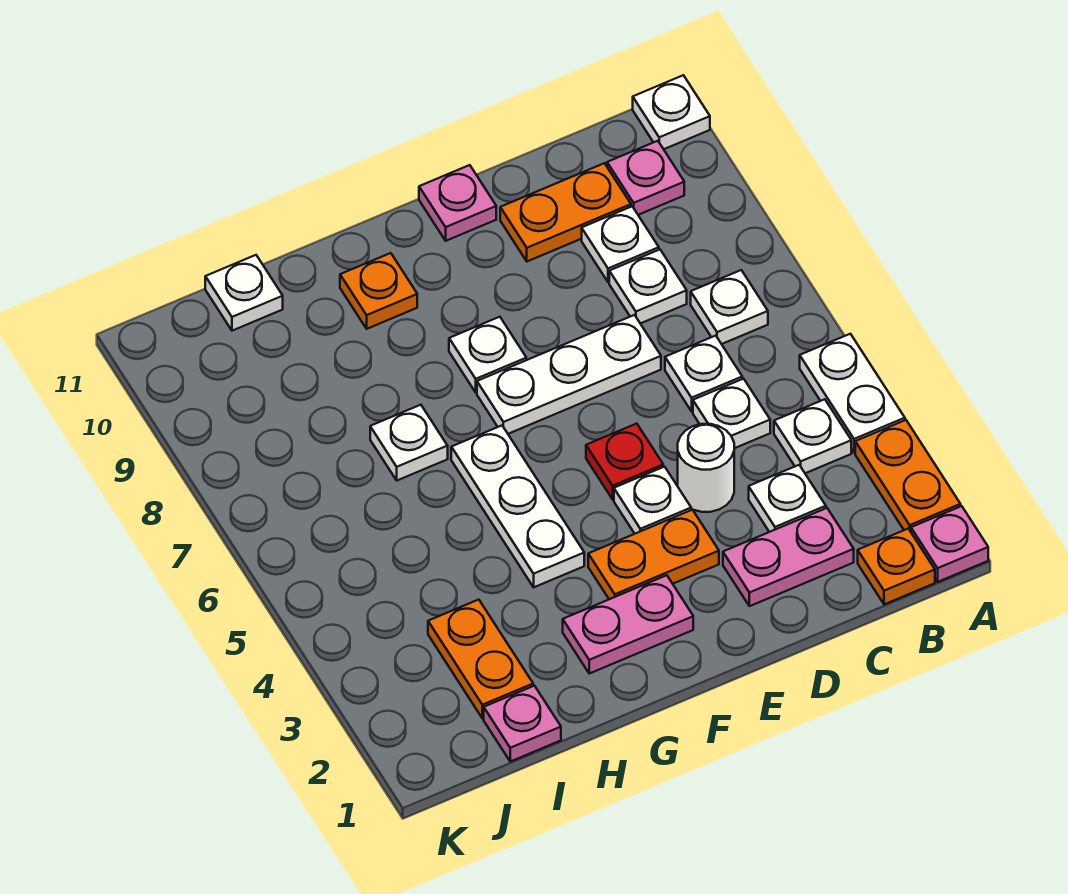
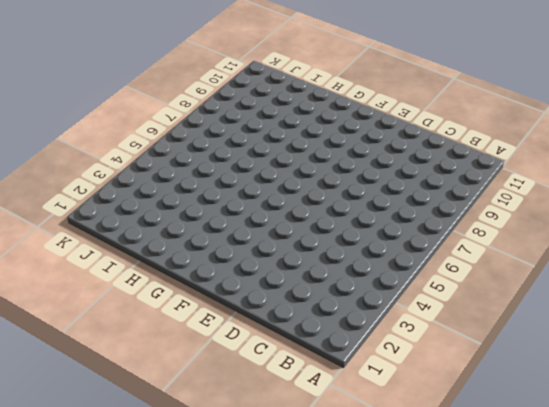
none -> pink 1x1 plate [911,506,988,582]
none -> orange 1x2 plate [855,420,961,532]
none -> white 1x2 plate [800,334,905,453]

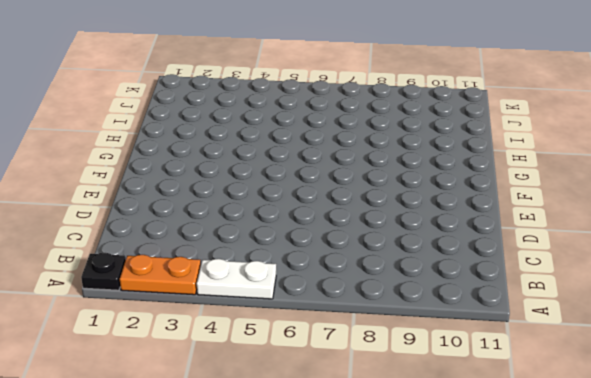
black 1x1 plate [81,253,126,290] -> pink 1x1 plate [911,506,988,582]
none -> white 1x1 plate [633,75,710,149]
none -> orange 1x1 plate [858,529,935,604]
none -> white 1x1 plate [774,399,851,473]

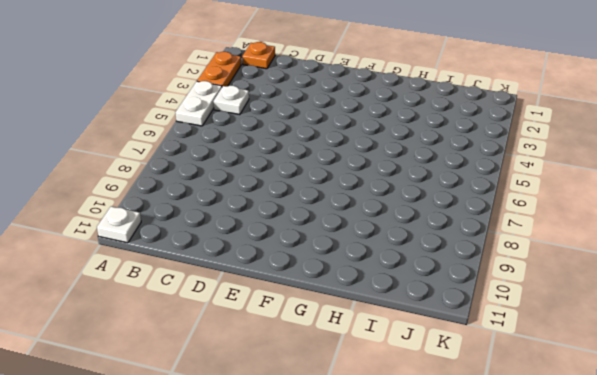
none -> pink 1x1 plate [911,506,988,582]
none -> white 1x1 plate [691,270,768,344]
none -> pink 1x1 plate [607,141,684,215]

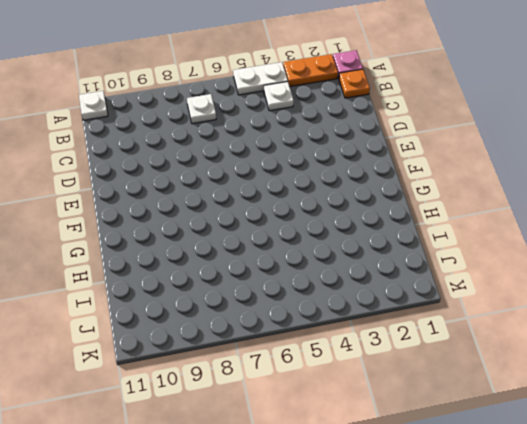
none -> pink 1x1 plate [607,141,684,215]
none -> pink 1x2 plate [723,508,854,606]
none -> white 1x1 plate [749,465,826,532]

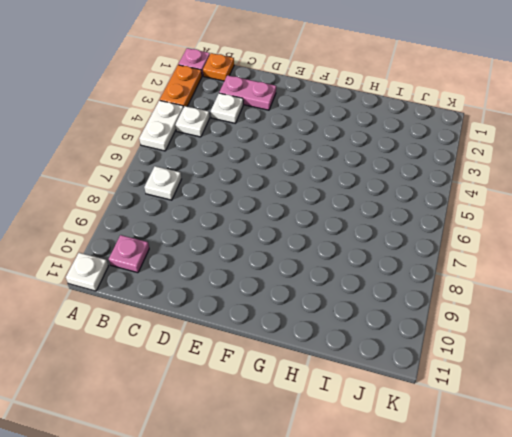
none -> white 1x1 plate [693,379,770,448]
none -> white 1x1 plate [665,336,742,411]
none -> white 1x1 plate [609,250,687,324]

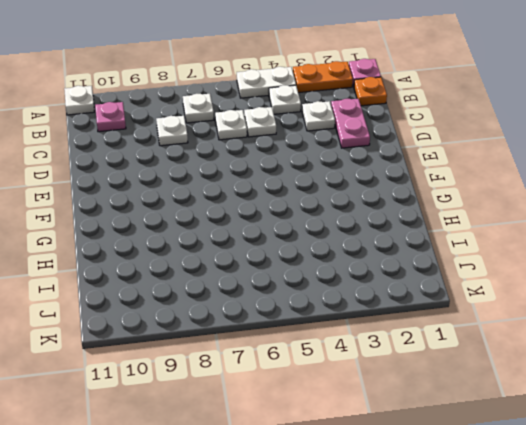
none -> white 1x1 plate [582,207,659,282]
none -> orange 1x2 plate [500,163,631,261]
none -> white 1x1 round brick [678,424,734,512]

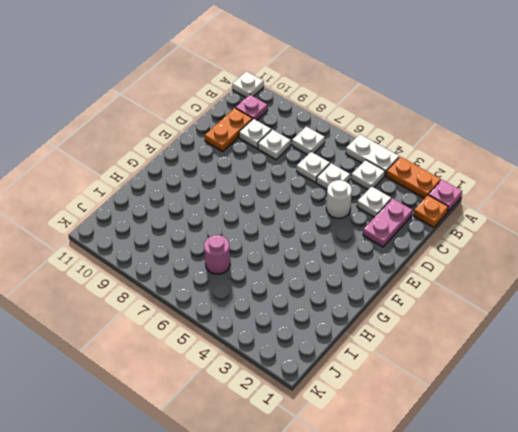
pink 1x1 round brick [204,235,230,274] -> none
none -> white 1x3 plate [477,315,661,434]
none -> orange 1x2 plate [588,510,719,599]
none -> white 1x1 plate [614,467,691,534]

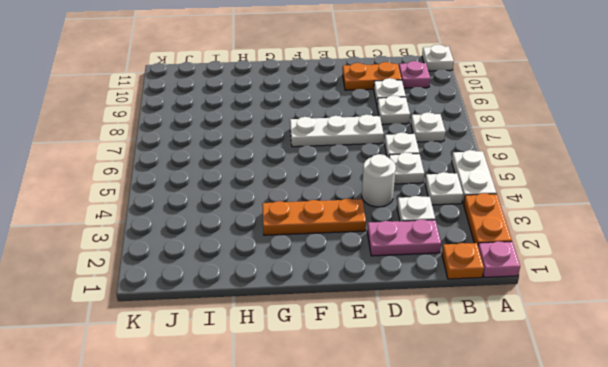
orange 1x3 plate [262,198,366,235] -> orange 1x2 plate [588,510,719,599]
none -> white 1x1 plate [614,467,691,534]
none -> red 1x1 plate [586,424,663,499]
none -> pink 1x1 plate [419,165,496,241]

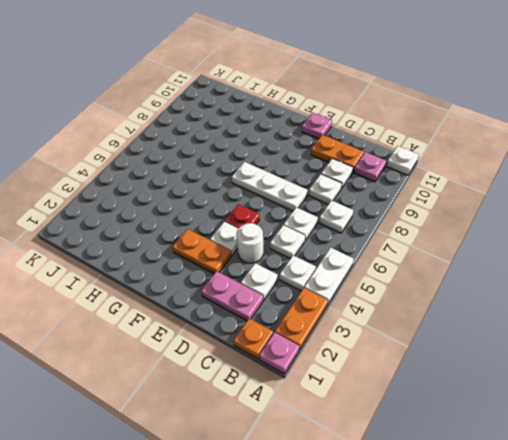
none -> pink 1x2 plate [563,575,693,674]
none -> white 1x1 plate [449,317,526,392]
none -> white 1x3 plate [451,426,584,587]

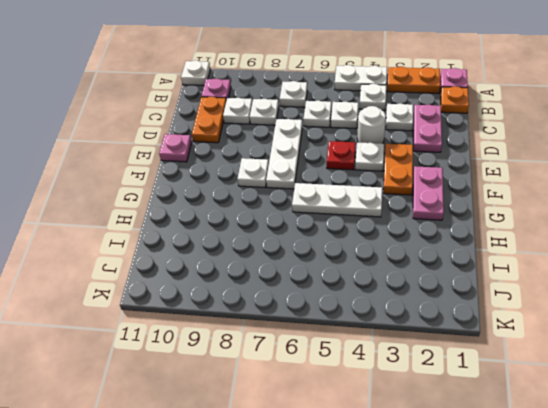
none -> orange 1x1 plate [340,253,417,329]
none -> white 1x1 plate [370,405,448,480]
none -> pink 1x1 plate [484,686,561,762]

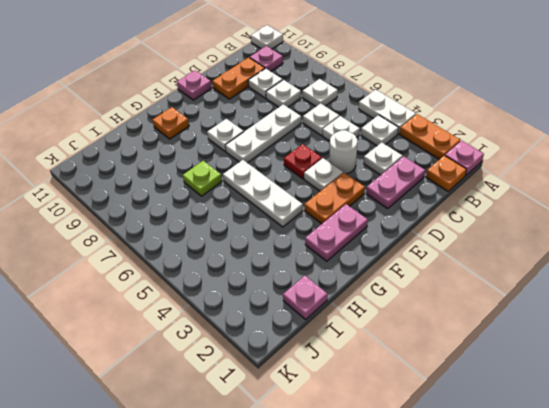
lime 1x1 plate [183,161,222,196] -> white 1x1 plate [370,405,448,480]
none -> orange 1x2 plate [428,600,533,718]
none -> white 1x1 plate [205,255,283,331]

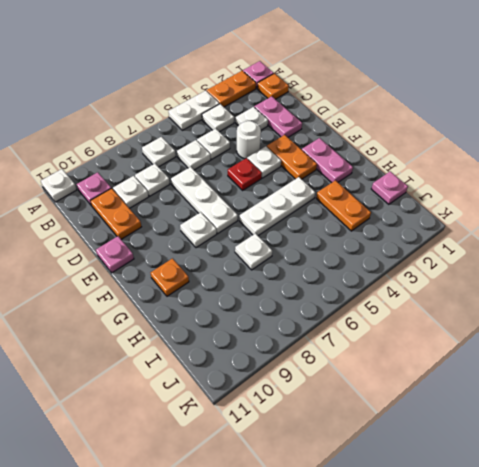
orange 1x2 plate [316,180,371,231] -> orange 1x2 plate turned to [428,600,533,718]
none -> white 1x1 plate [205,255,283,331]

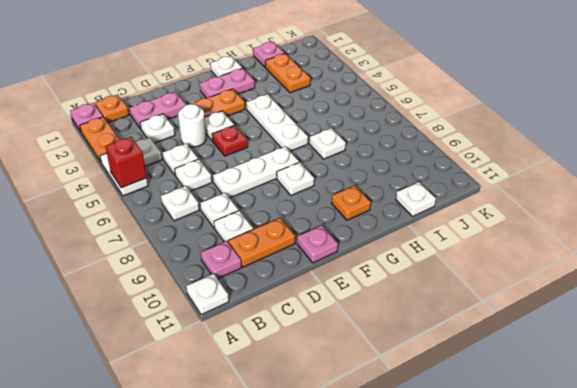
red 1x1 brick [105,137,147,188] -> none
white 1x1 plate [211,56,242,77] -> none

